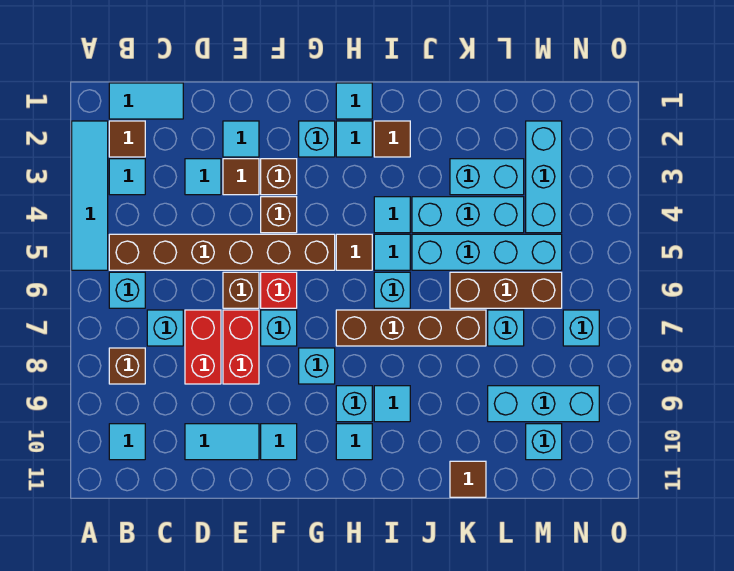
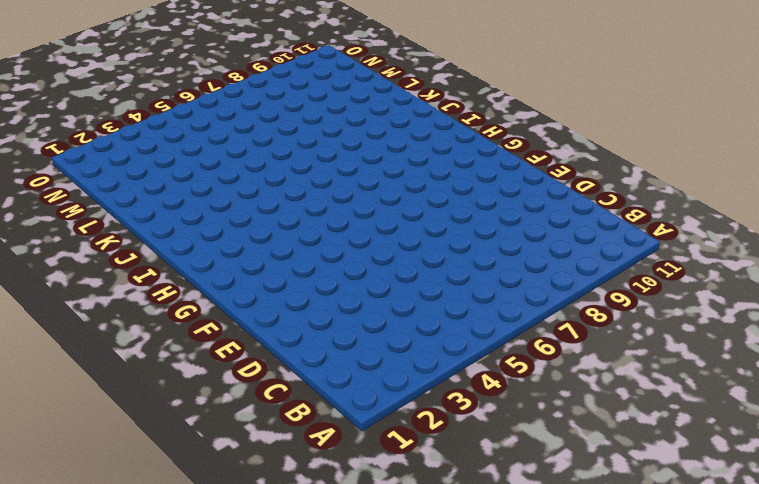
none -> cyan 1x4 tile [72,121,108,270]
none -> cyan 1x2 tile [109,83,183,119]
none -> brown 1x1 tile [109,121,145,157]
none -> cyan 1x1 tile [109,159,145,195]

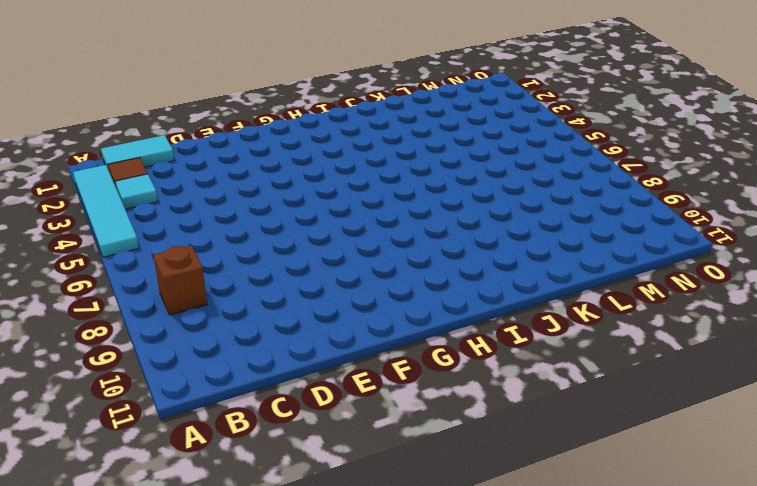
none -> brown 1x6 brick [109,234,335,270]
none -> cyan 1x1 brick [109,272,145,308]
none -> cyan 1x1 tile [109,424,145,460]
none -> cyan 1x1 brick [147,310,183,346]

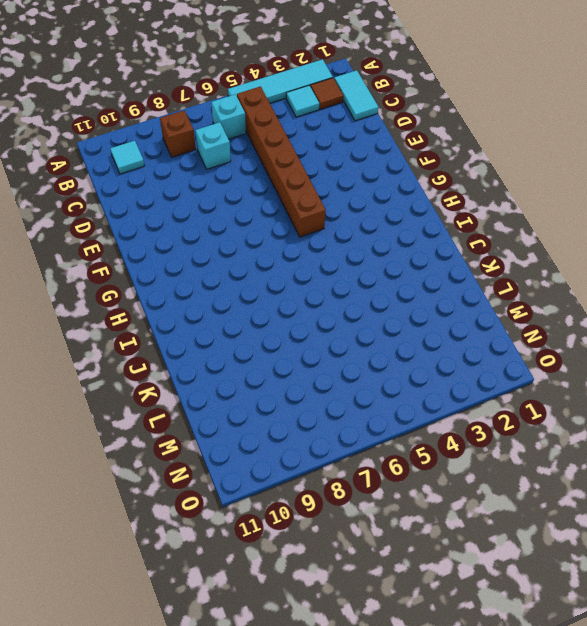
none -> cyan 1x1 tile [185,159,221,195]
none -> red 1x2 brick [185,310,221,384]
none -> cyan 1x2 tile [185,424,259,460]
none -> cyan 1x1 tile [223,121,259,157]

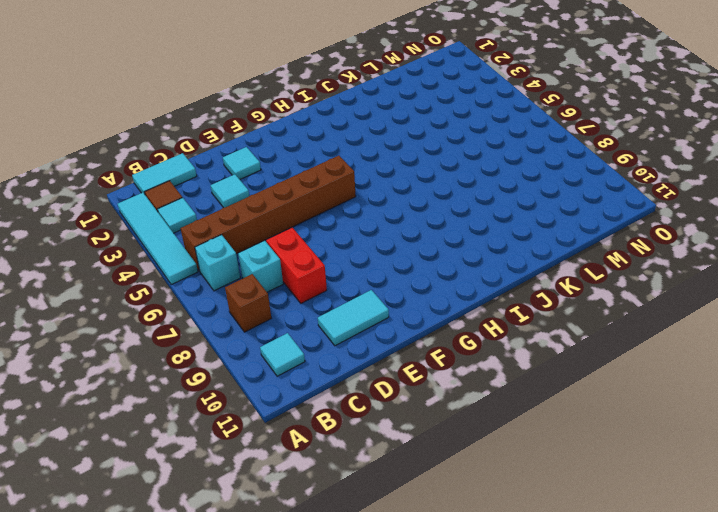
none -> brown 1x1 tile [223,159,259,195]
none -> brown 1x1 brick [223,272,259,308]
none -> red 1x2 brick [223,310,259,384]
none -> brown 1x1 brick [261,159,297,195]

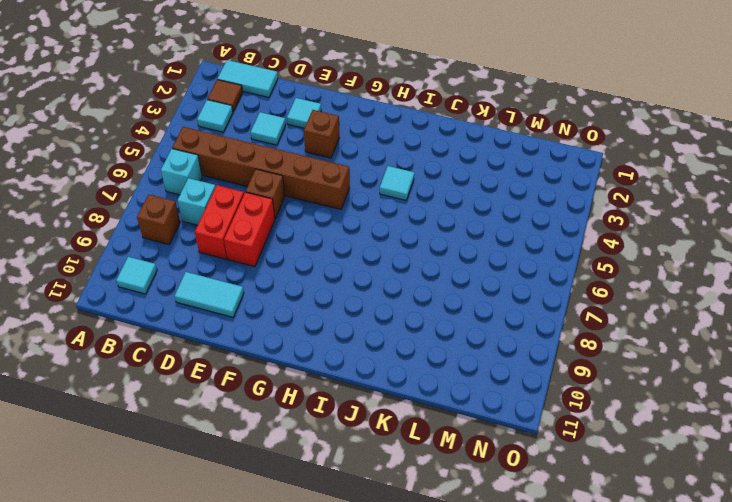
none -> cyan 1x4 tile [72,121,108,270]
none -> brown 1x1 tile [223,159,259,195]
none -> brown 1x1 brick [261,197,297,233]
none -> red 1x1 brick [261,272,297,308]

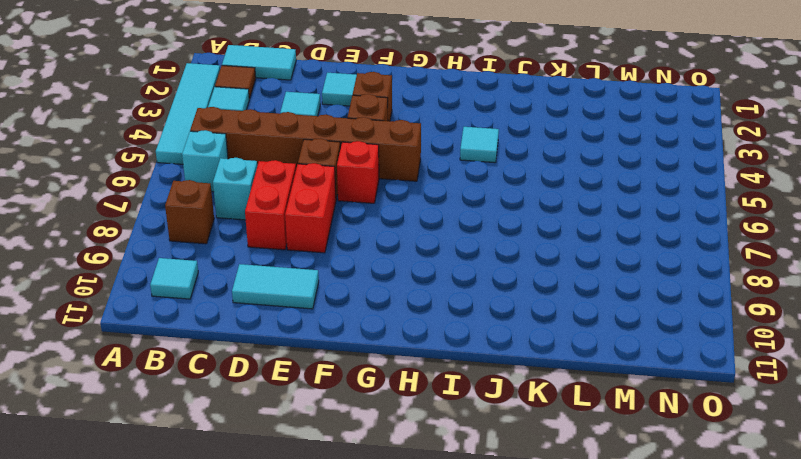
none -> brown 1x1 tile [223,159,259,195]
none -> cyan 1x1 brick [261,310,297,346]
none -> cyan 1x1 tile [261,424,297,460]
none -> cyan 1x1 brick [299,121,335,157]

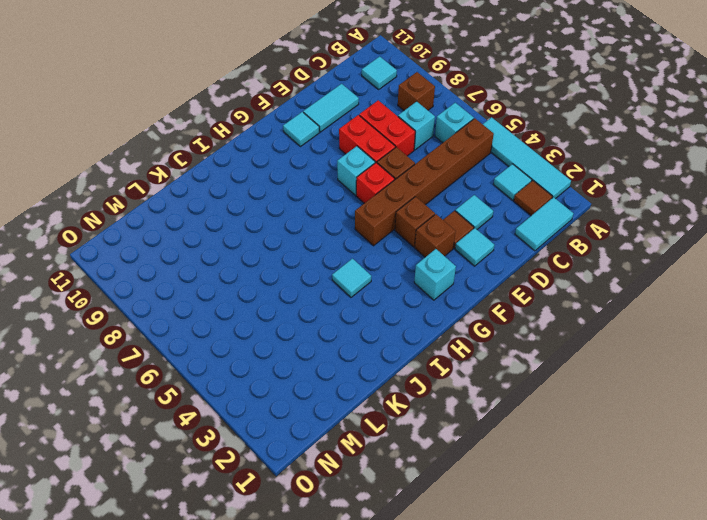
none -> cyan 1x1 brick [299,348,335,384]
none -> cyan 1x1 tile [336,83,372,119]
none -> cyan 1x1 tile [336,121,372,157]
none -> brown 1x1 tile [336,234,372,270]

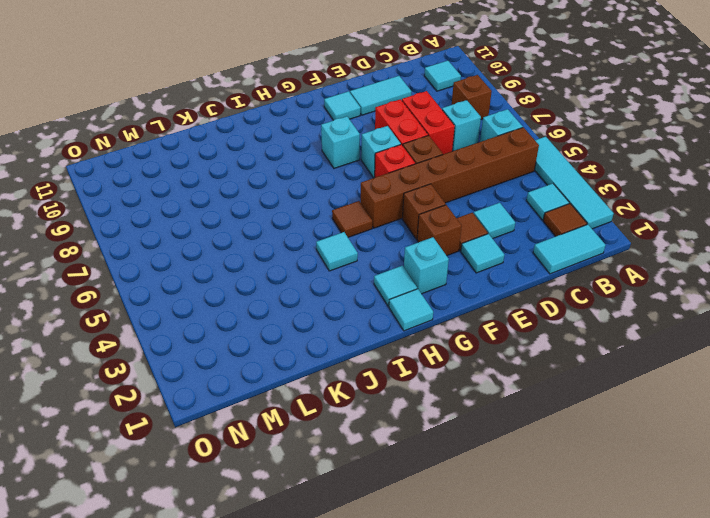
none -> brown 1x4 brick [336,310,486,346]
none -> cyan 1x1 brick [336,386,372,422]
none -> cyan 1x1 tile [336,424,372,460]
none -> brown 1x1 tile [374,121,410,157]

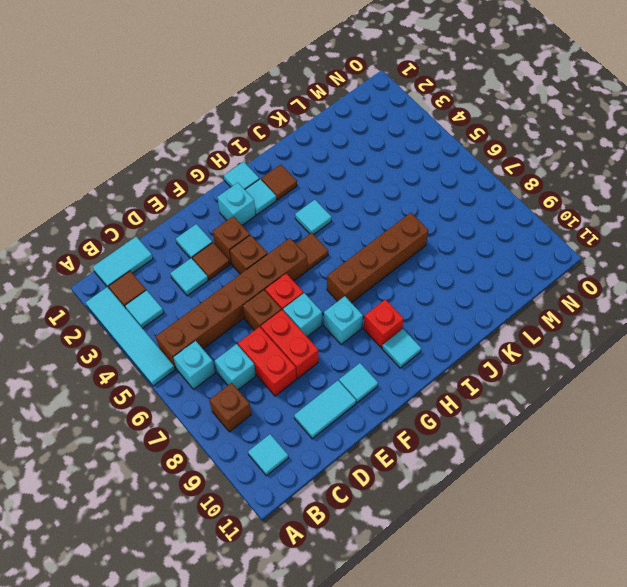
red 1x1 brick [363,299,404,348] -> cyan 1x1 brick [336,386,372,422]
none -> cyan 1x1 tile [374,234,410,270]
none -> cyan 1x1 brick [374,272,410,308]
none -> cyan 1x1 tile [374,386,410,422]
none -> cyan 1x3 brick [412,197,524,233]

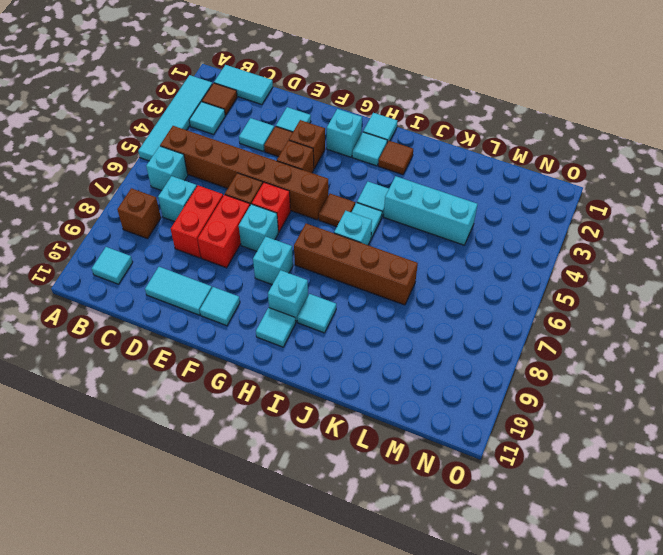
none -> cyan 1x4 brick [412,234,562,270]
none -> cyan 1x2 brick [450,159,524,195]
none -> brown 1x3 brick [450,272,562,308]
none -> brown 1x1 tile [450,461,486,497]

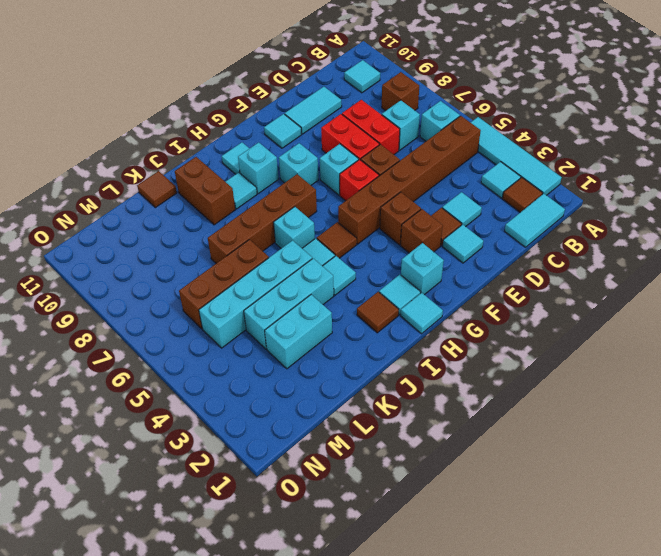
brown 1x2 brick [175,157,235,225] -> none
none -> cyan 1x1 brick [488,310,524,346]
none -> cyan 1x3 brick [488,386,599,422]
none -> cyan 1x3 brick [526,121,562,233]
none -> cyan 1x1 brick [526,424,562,460]

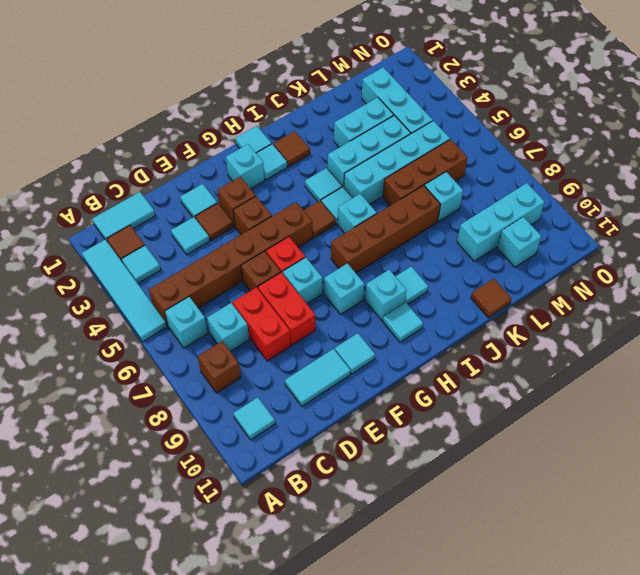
none -> cyan 1x1 brick [563,310,599,346]

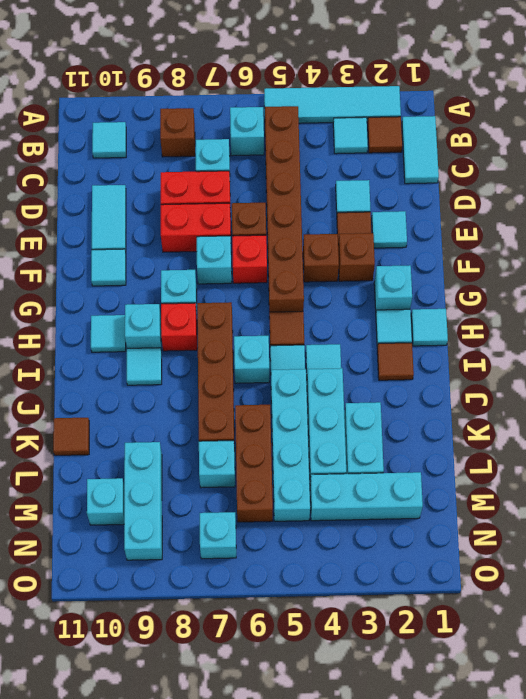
red 1x1 brick [161,303,197,351] -> none

